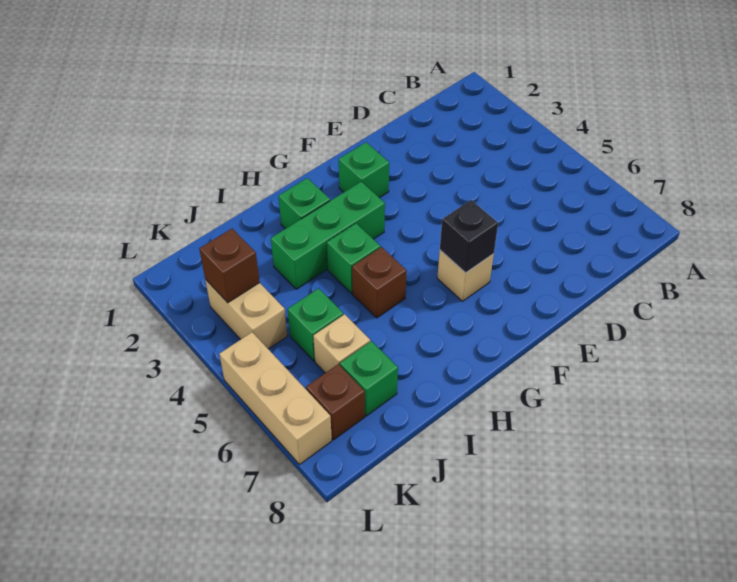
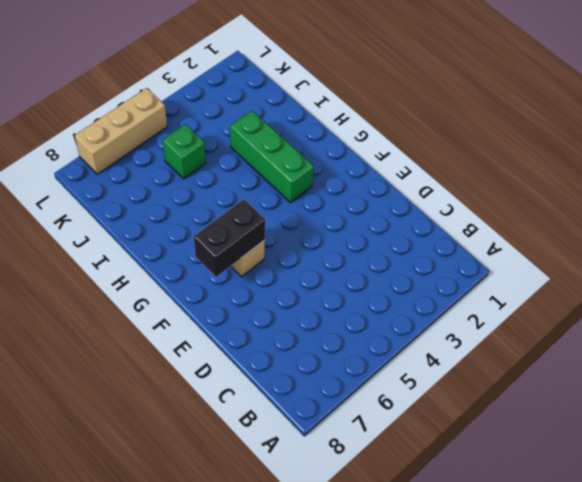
black 1x2 brick [194,199,265,277] -> black 1x1 brick [440,200,498,273]
none -> green 1x1 brick [339,142,389,198]
none -> green 1x1 brick [278,178,330,229]
none -> green 1x1 brick [327,224,380,293]

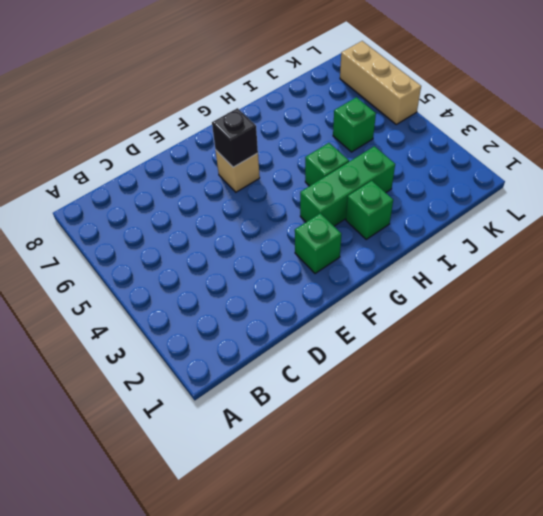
none -> brown 1x1 brick [352,247,407,318]
none -> tan 1x1 brick [313,314,370,373]
none -> green 1x1 brick [340,341,398,416]

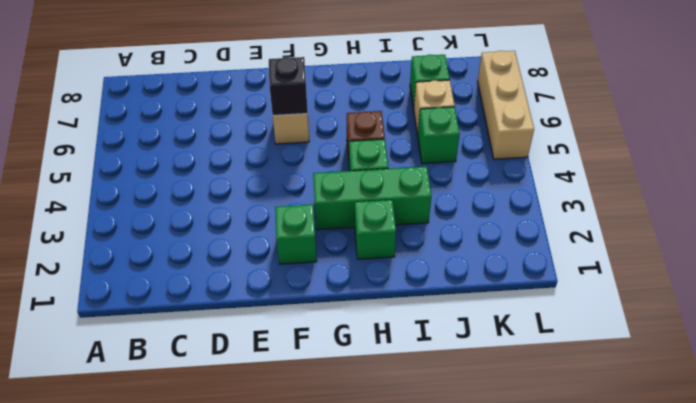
none -> tan 1x2 brick [205,279,287,349]
none -> brown 1x1 brick [306,364,365,440]
none -> brown 1x1 brick [199,229,260,303]

